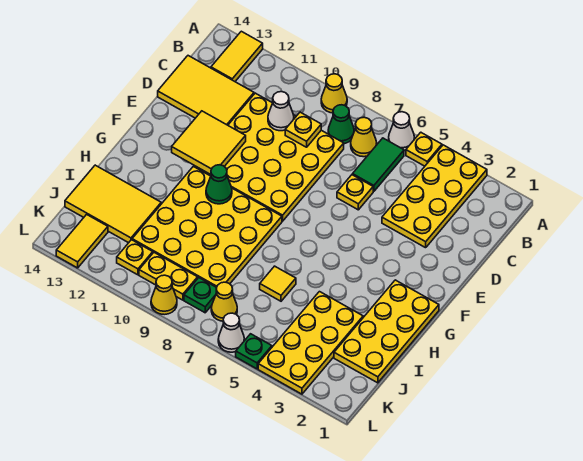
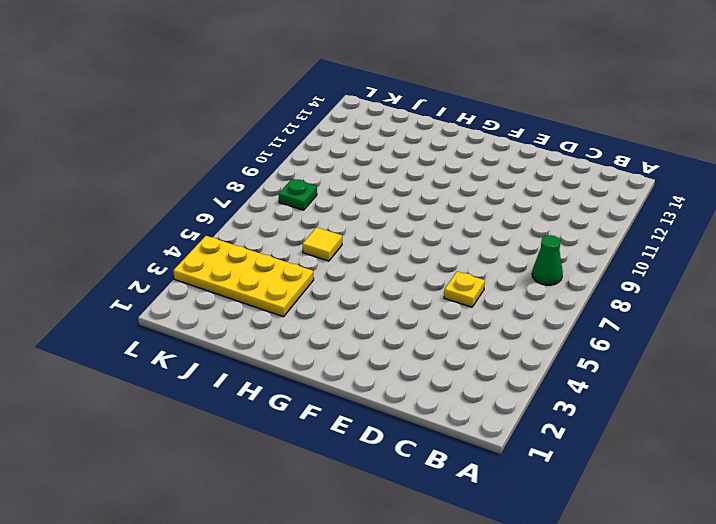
none -> yellow 2x4 plate [382,145,487,248]
none -> yellow 1x1 plate [406,132,442,166]
none -> white 1x1 cone [389,112,414,151]

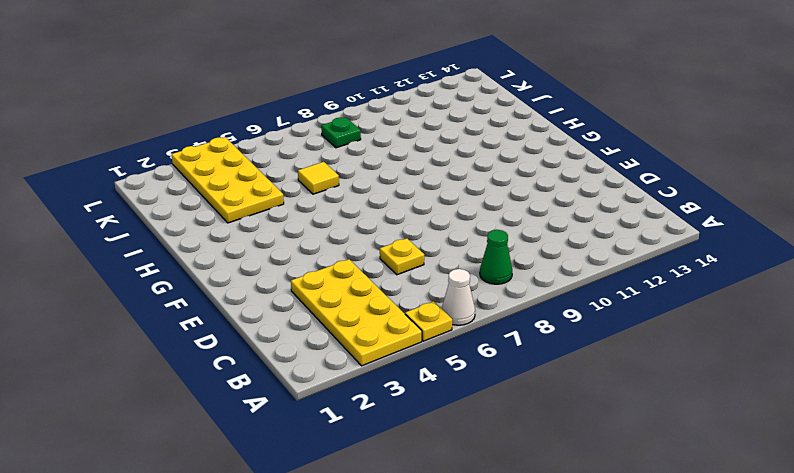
none -> yellow 1x1 cone [321,74,347,113]
none -> yellow 1x2 tile [211,31,263,81]
none -> green 1x2 tile [353,138,404,191]

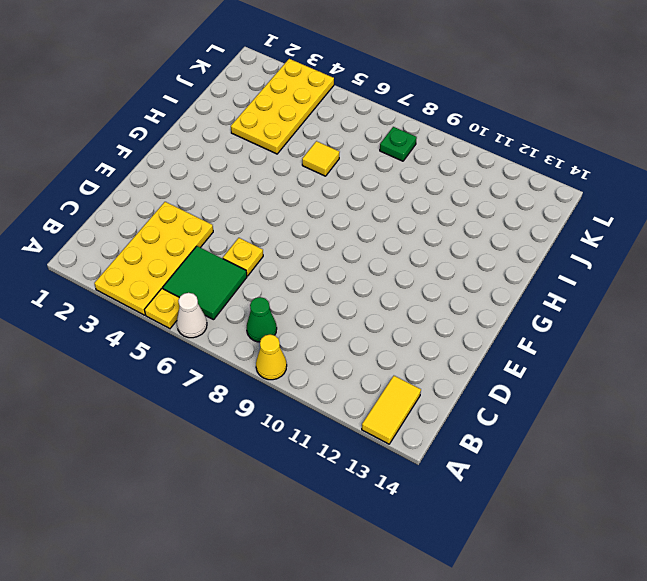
green 2x2 tile [163,246,247,320] -> green 1x2 tile [353,138,404,191]
none -> yellow 1x1 cone [351,117,377,157]
none -> yellow 4x4 plate [194,93,344,221]
none -> yellow 2x3 tile [158,56,254,125]

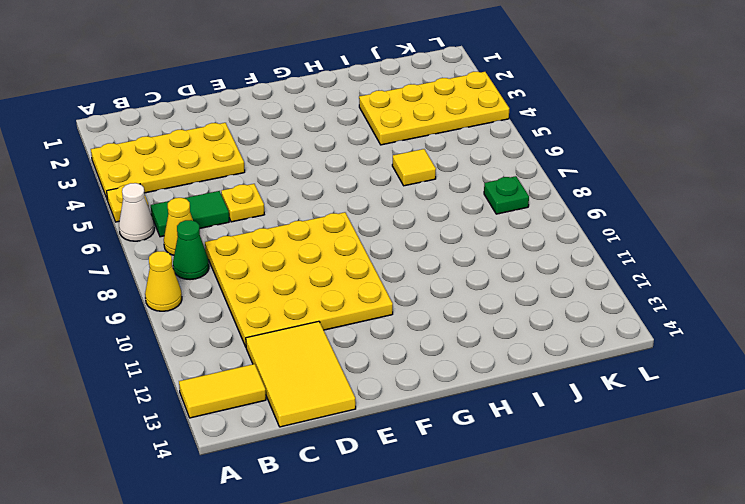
none -> yellow 2x4 plate [334,280,439,383]
none -> yellow 4x4 plate [132,166,282,287]
none -> yellow 2x3 tile [65,165,161,243]

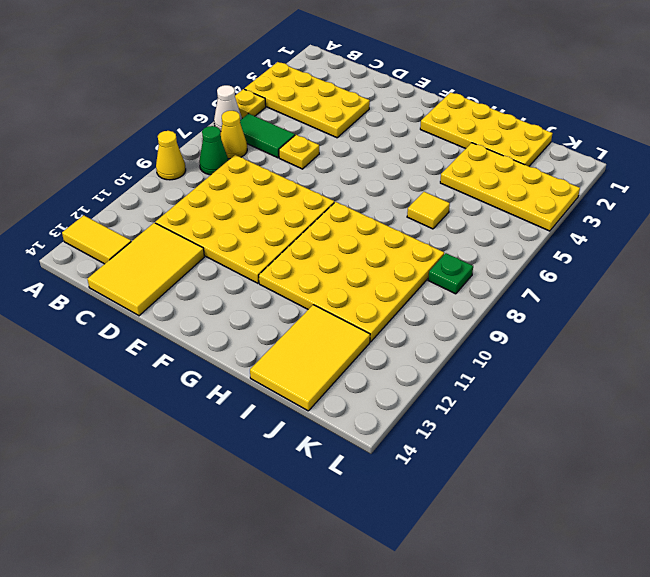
none -> yellow 1x1 cone [211,282,237,321]
none -> yellow 1x2 plate [139,253,198,300]
none -> yellow 1x1 plate [117,240,153,275]

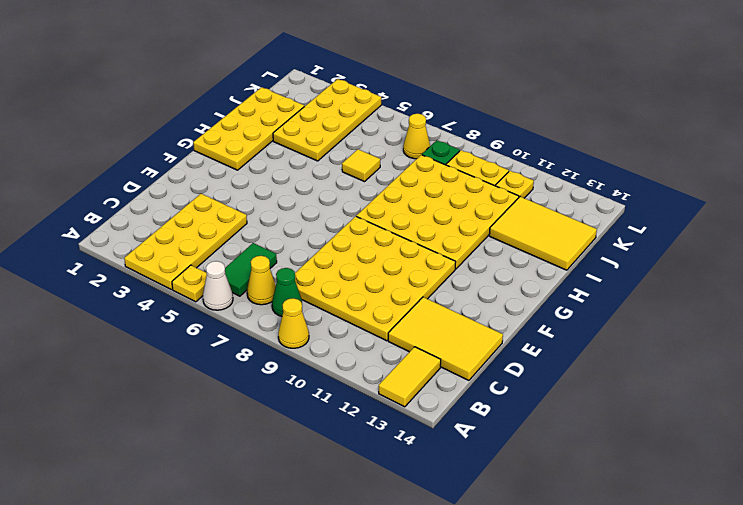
none -> yellow 1x1 plate [337,175,373,210]
none -> yellow 1x2 tile [56,214,108,268]
none -> green 1x1 plate [236,334,272,369]

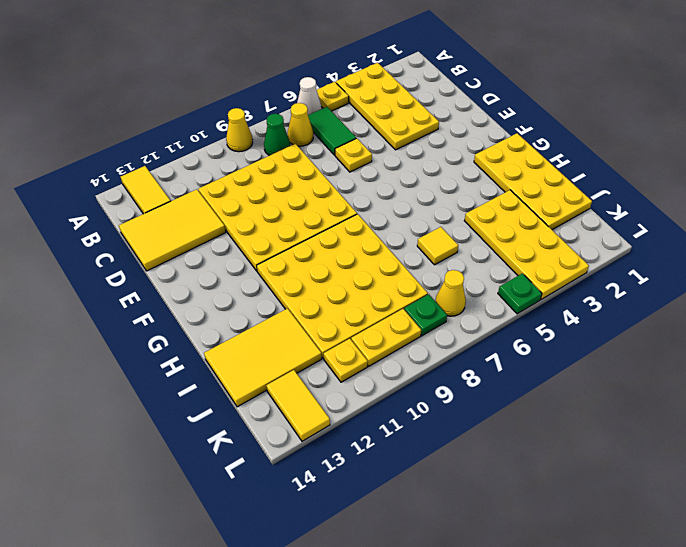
none -> white 1x1 cone [218,313,244,352]
none -> yellow 1x1 cone [151,275,177,315]
none -> yellow 1x1 plate [285,112,321,147]

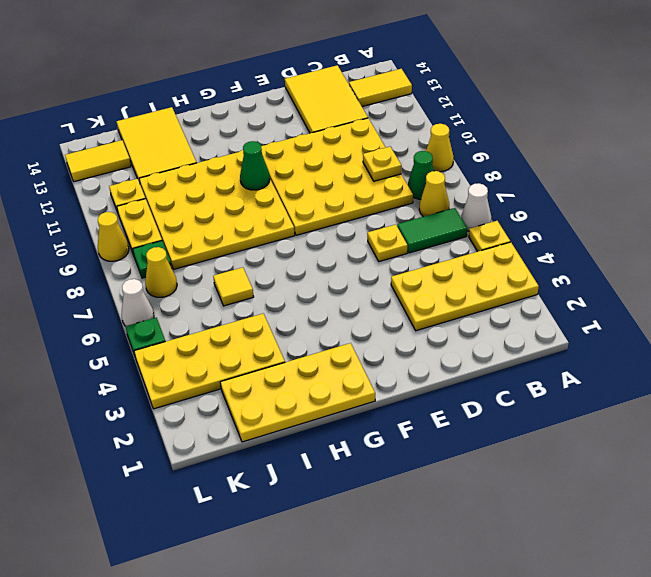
none -> white 1x1 cone [268,92,294,131]
none -> yellow 2x2 tile [172,111,246,175]

